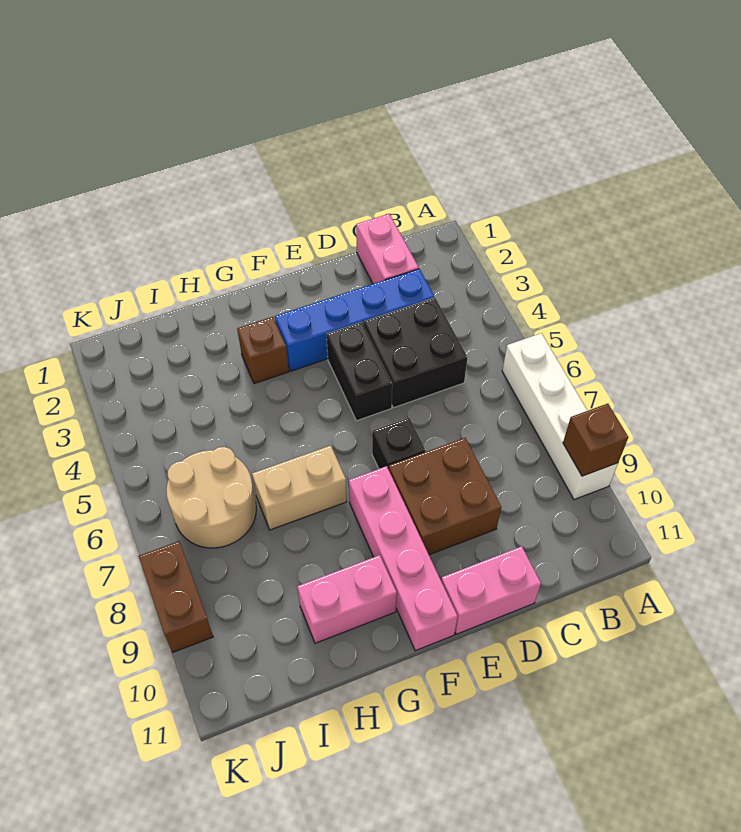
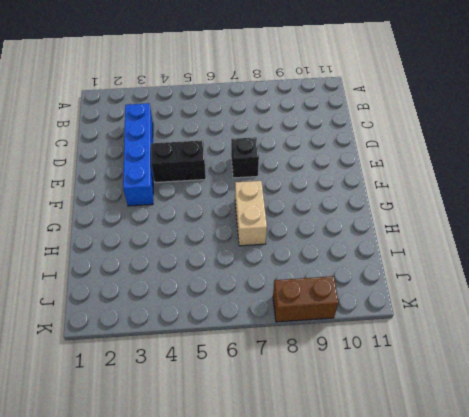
none -> white 1x4 brick [502,333,618,499]
none -> pink 1x2 brick [356,214,419,284]
none -> black 2x2 brick [364,298,468,408]

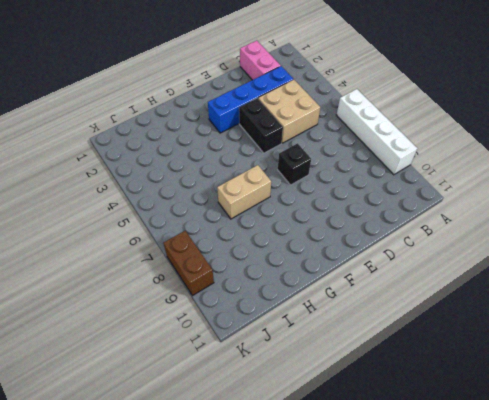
tan 2x2 brick [258,80,320,143] -> black 2x2 brick [364,298,468,408]
none -> brown 2x2 brick [389,438,501,555]
none -> pink 1x2 brick [441,546,541,634]
none -> pink 1x4 brick [349,466,458,651]

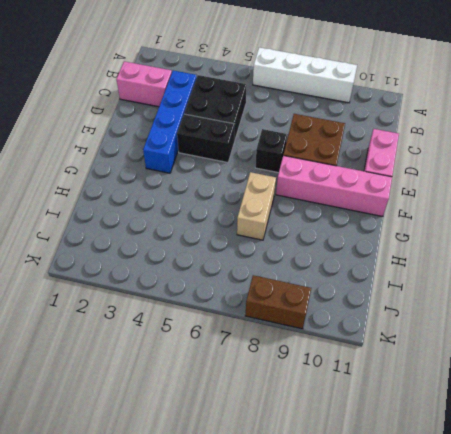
none -> brown 1x1 brick [237,317,289,384]
none -> pink 1x2 brick [297,555,397,643]
none -> tan 2x2 round brick [166,447,256,548]

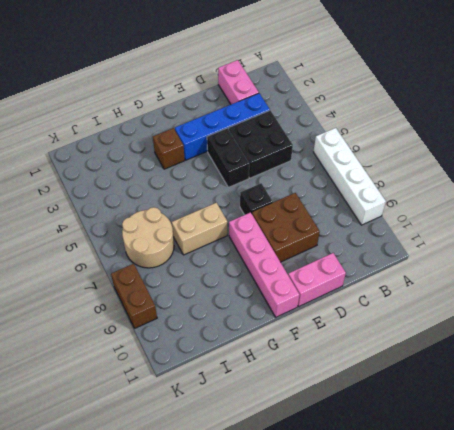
none -> pink 1x2 brick [297,555,397,643]
none -> brown 1x1 brick [563,404,628,476]

